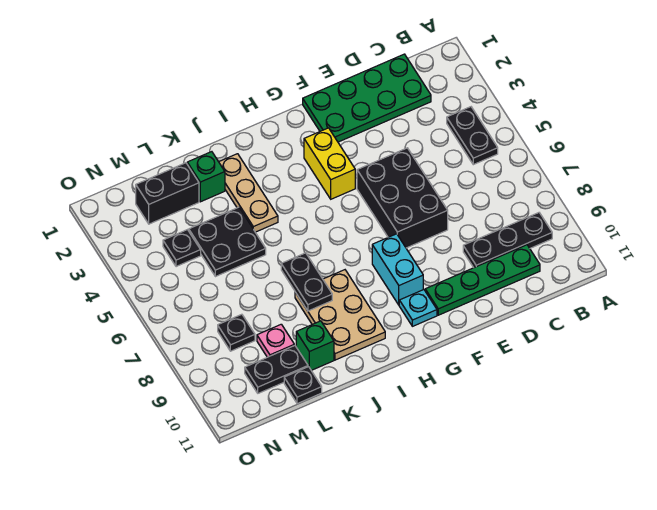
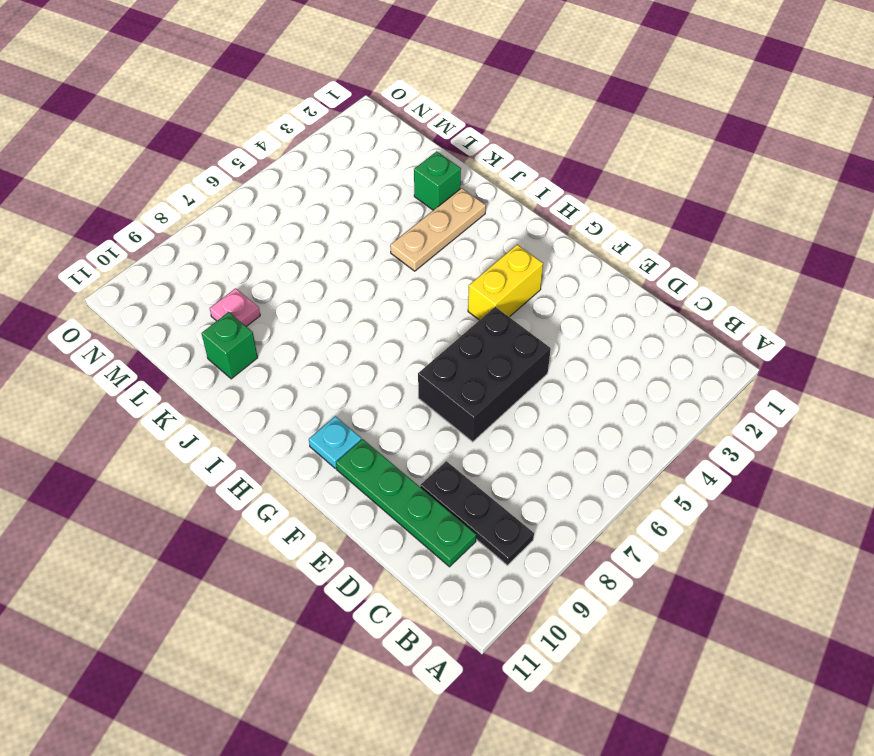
none -> black 1x2 plate [447,107,498,165]
none -> green 2x4 plate [303,54,431,142]
none -> cyan 1x2 brick [372,234,423,305]

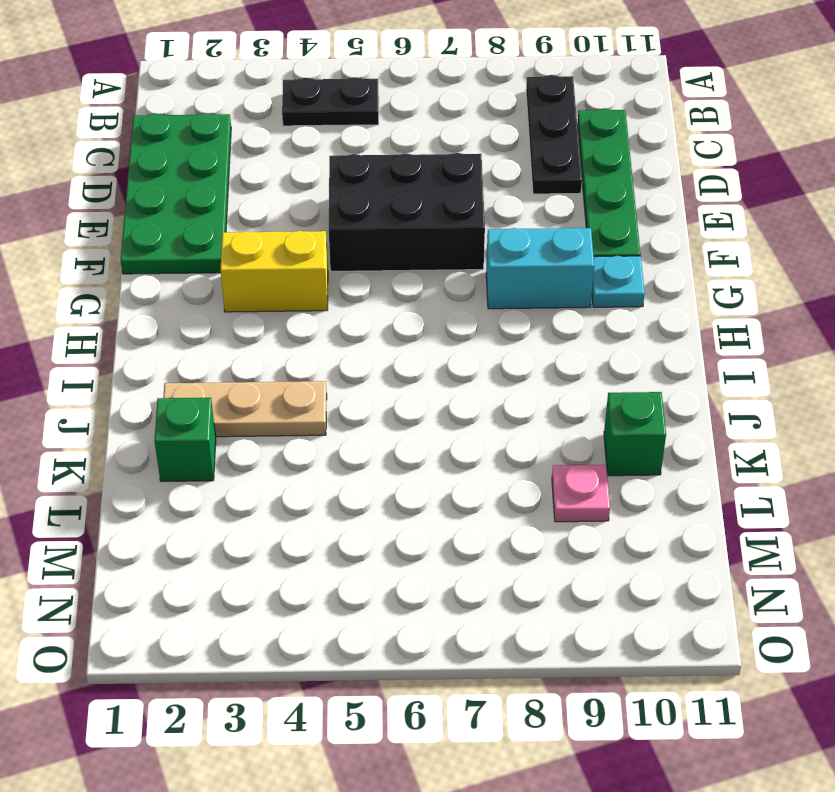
none -> tan 2x3 plate [295,270,385,360]
none -> black 2x2 plate [189,207,266,277]
none -> black 1x2 brick [136,163,199,224]

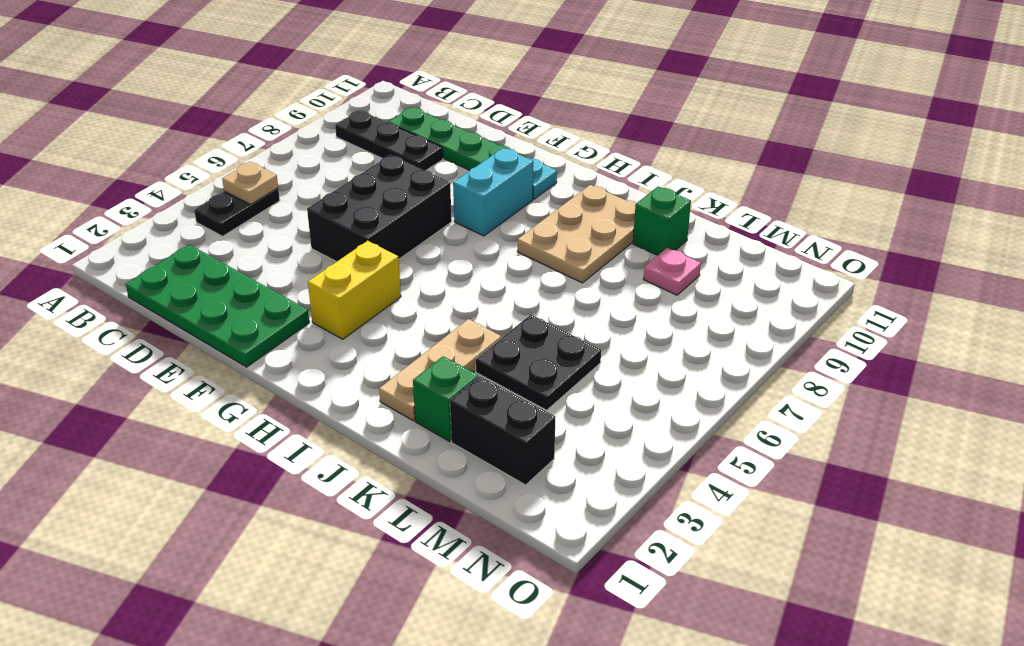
tan 1x1 plate [222,162,278,205] -> none
none -> black 1x2 plate [245,345,308,393]
none -> black 1x1 plate [284,367,322,404]
none -> black 1x1 plate [163,230,201,267]

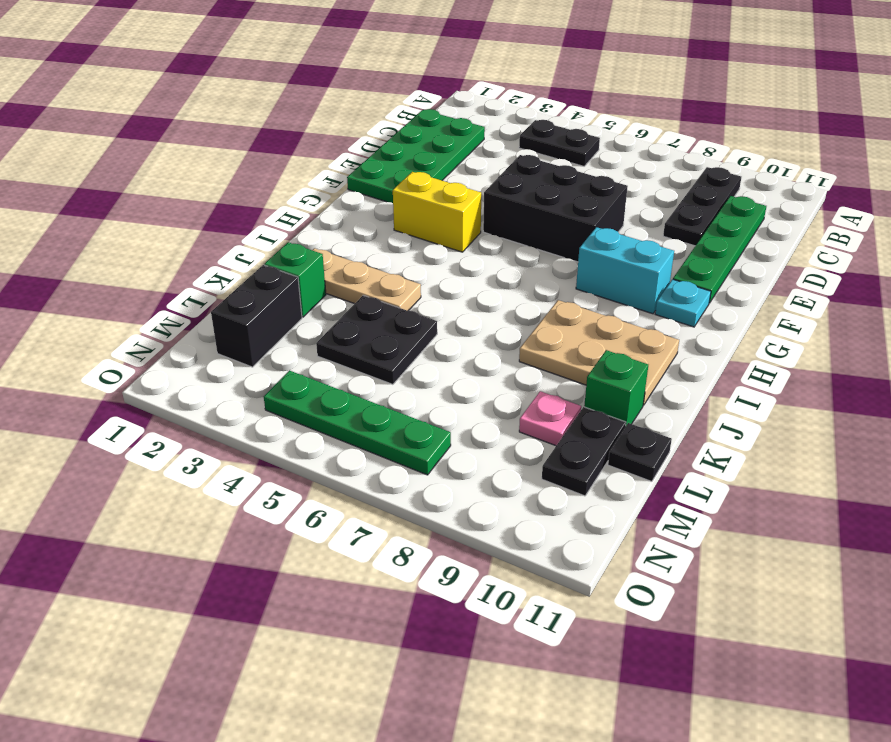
green 1x4 plate [264,370,451,475] -> none
none -> black 1x1 plate [163,230,201,267]
none -> black 1x1 plate [218,314,255,351]
none -> black 1x2 plate [281,253,332,311]

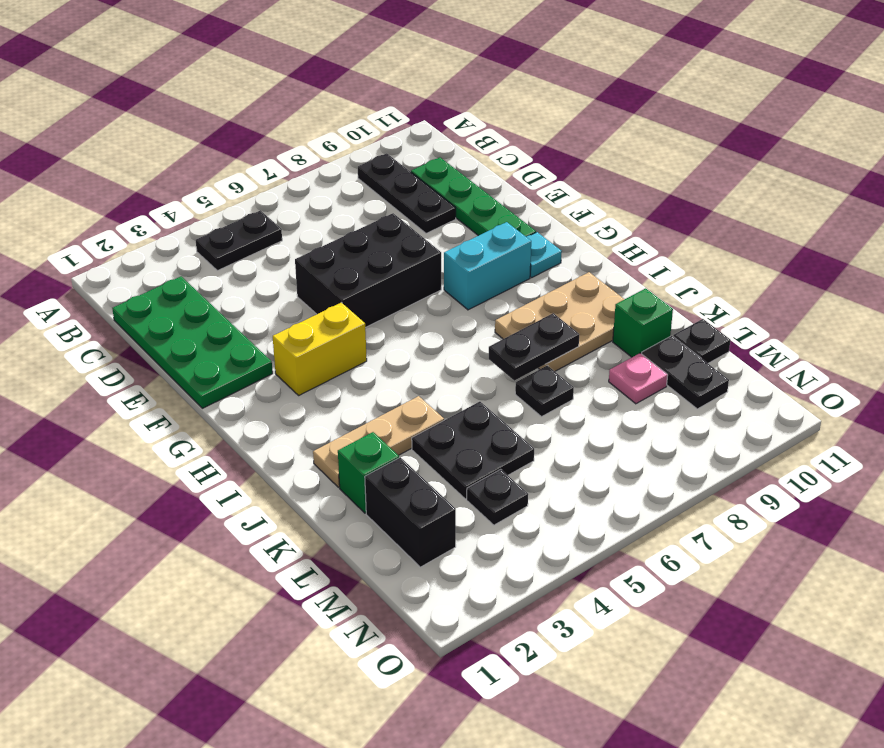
black 1x1 plate [515,365,574,417] -> black 1x1 plate moved to [218,314,255,351]

